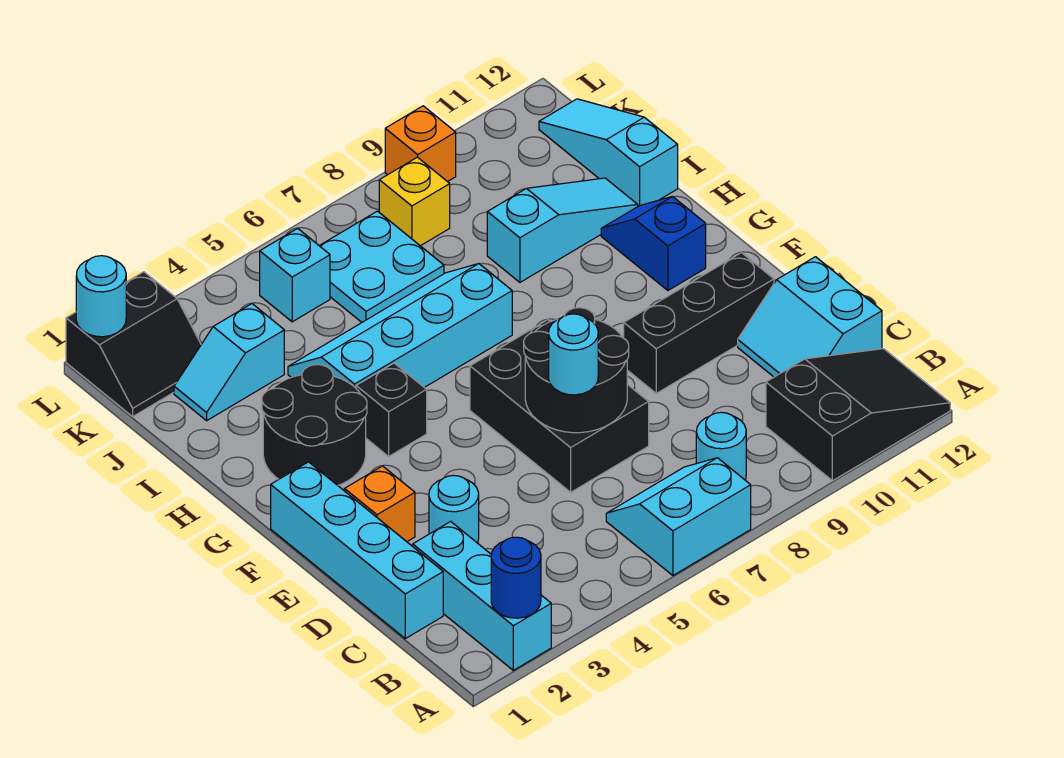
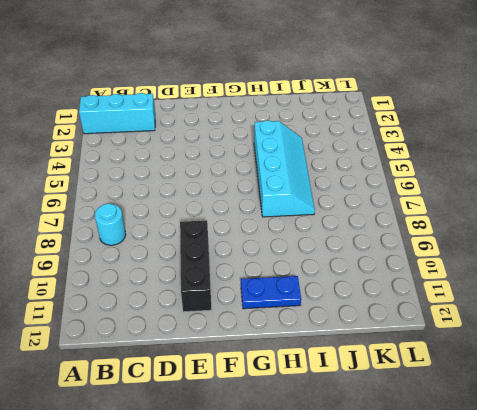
blue 1x2 plate [241,276,301,309] -> blue 1x2 slope [601,196,706,291]
none -> cyan 2x2 slope [606,458,751,575]
none -> black 2x3 slope [766,349,950,481]
none -> cyan 1x4 brick [271,462,443,639]

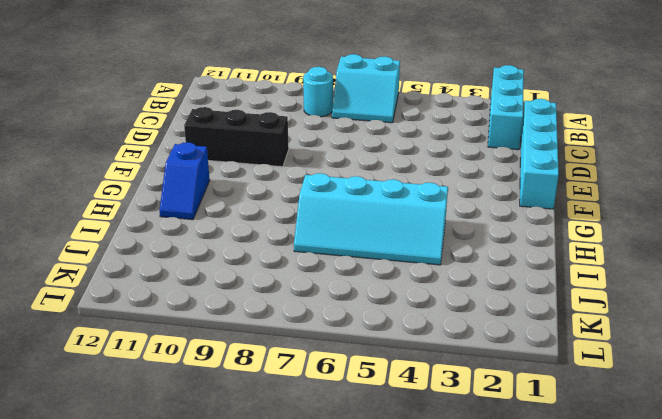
none -> black 2x3 slope [766,349,950,481]
none -> cyan 2x2 slope [738,257,882,377]
none -> cyan 1x1 round brick [429,475,479,543]

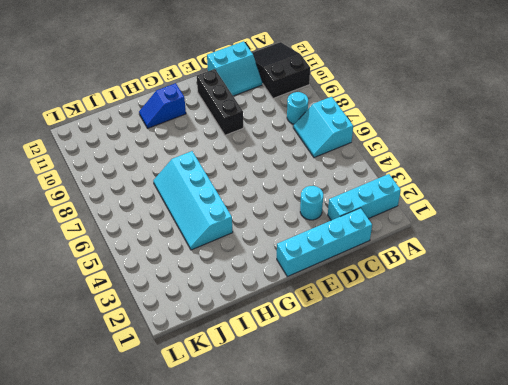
none -> black 2x3 brick [470,320,649,492]
none -> orange 1x1 brick [345,466,415,542]
none -> black 2x2 round brick [262,365,367,485]

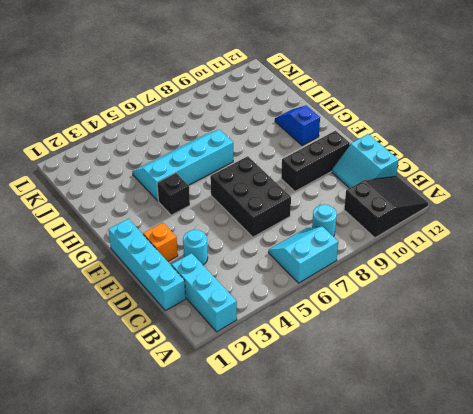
none -> black 2x2 round brick [262,365,367,485]
none -> cyan 1x3 slope [487,178,638,282]
none -> cyan 1x3 slope [539,99,678,206]

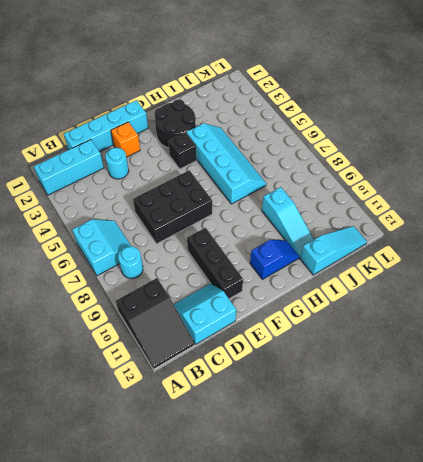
none -> cyan 1x2 slope [174,304,284,421]
none -> cyan 2x2 plate [319,211,444,322]
none -> black 2x2 slope [66,272,201,417]

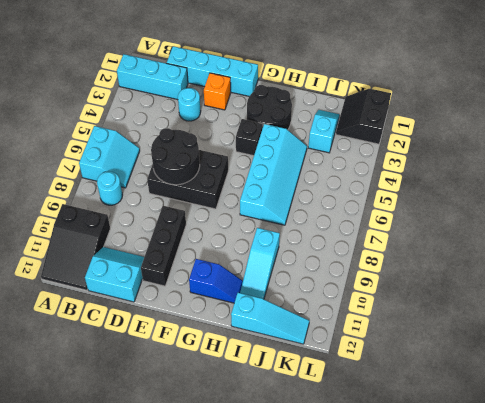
none -> cyan 2x2 plate [319,211,444,322]
none -> cyan 1x1 brick [260,228,330,322]
none -> yellow 1x1 brick [379,157,450,246]

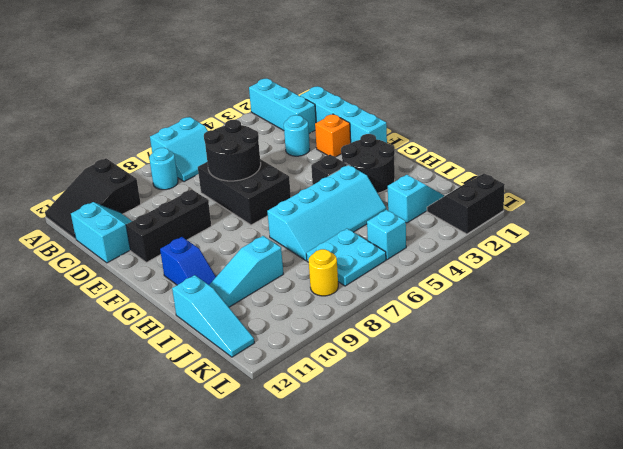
yellow 1x1 round brick [309,249,338,296] -> yellow 1x1 brick [379,157,450,246]
none -> orange 1x1 brick [385,106,456,182]
none -> blue 1x1 round brick [491,537,541,618]
none -> cyan 1x1 round brick [76,256,126,337]

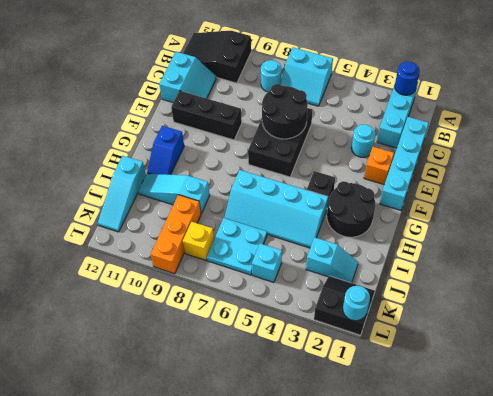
orange 1x3 brick [151,195,201,274] -> orange 1x1 brick [385,106,456,182]
none -> cyan 1x1 round brick [549,314,598,395]

